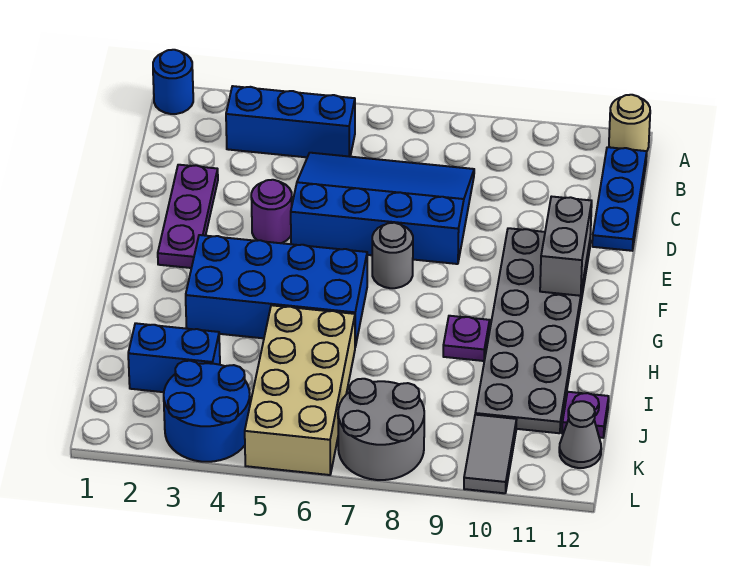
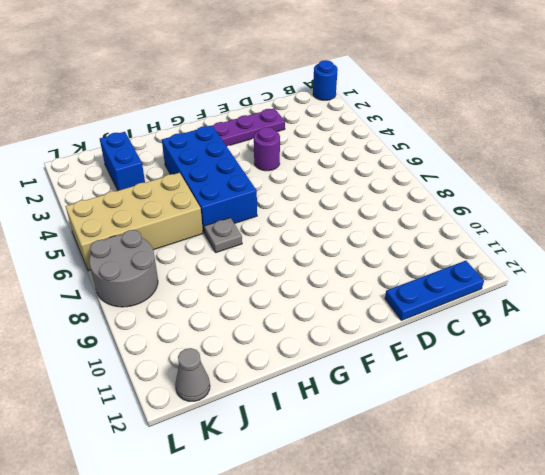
grey 1x1 plate [204,218,242,253] -> none
none -> tan 1x1 round brick [609,95,650,151]
none -> blue 1x3 brick [226,86,355,157]
none -> blue 3x4 slope [291,153,474,264]

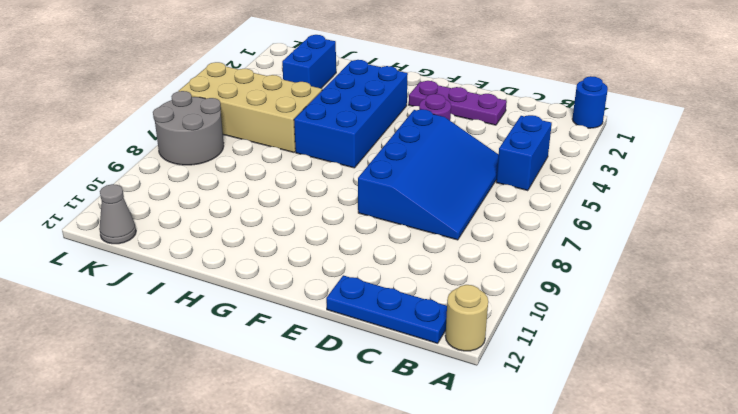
blue 1x2 brick [496,115,552,191] -> blue 1x3 brick [226,86,355,157]
none -> grey 2x6 plate [475,228,590,433]
none -> grey 1x1 round brick [372,223,413,288]
none -> purple 1x1 plate [443,316,490,361]

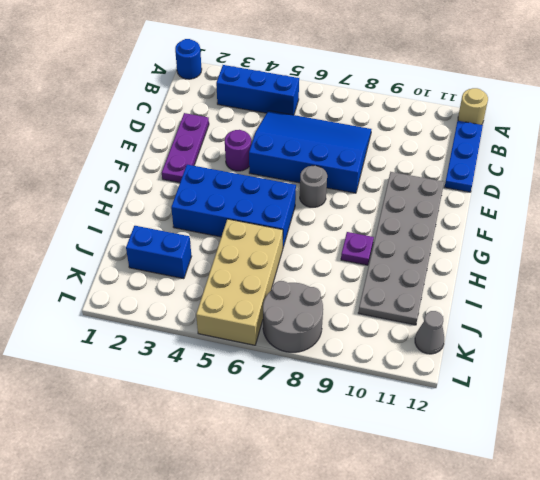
none -> purple 1x1 plate [562,392,609,438]
none -> blue 2x2 round brick [164,361,250,462]
none -> grey 1x2 tile [464,415,517,493]

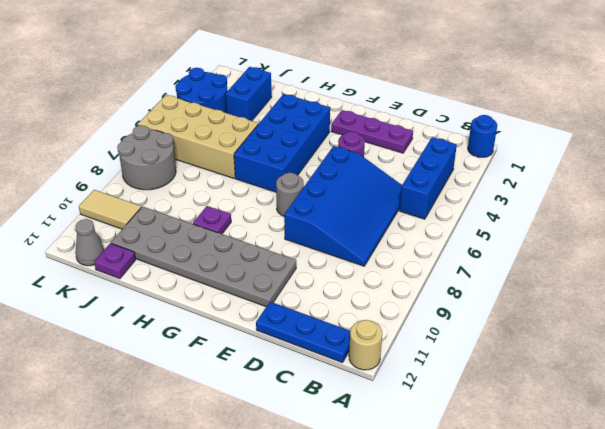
tan 1x2 tile [79,190,141,229] -> grey 1x2 tile [464,415,517,493]
none -> grey 1x2 brick [540,197,592,296]

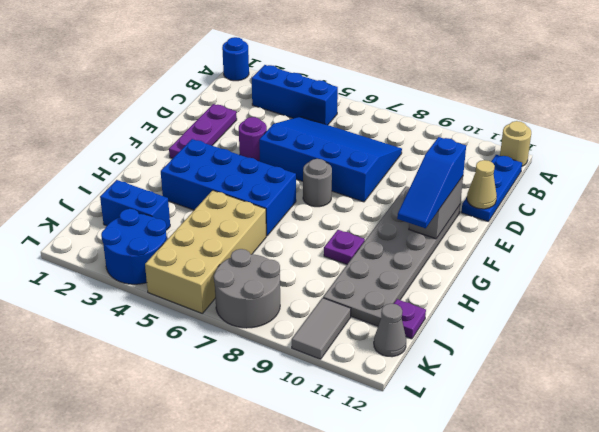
tan 1x1 cone [467,160,497,209] -> none
blue 1x3 slope [397,137,466,228] -> none

